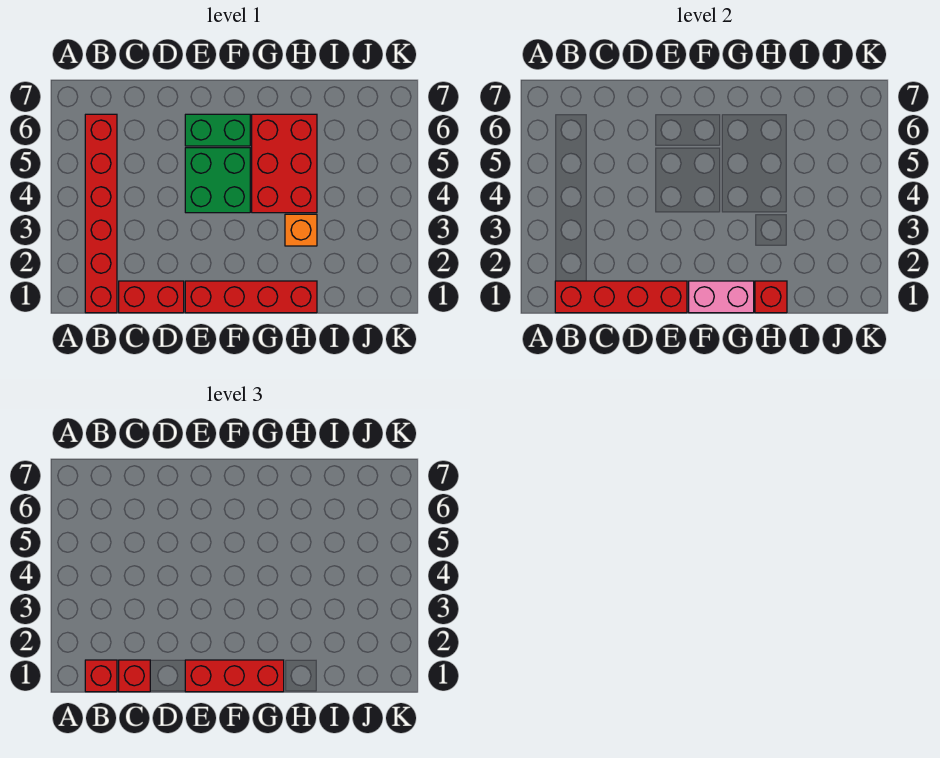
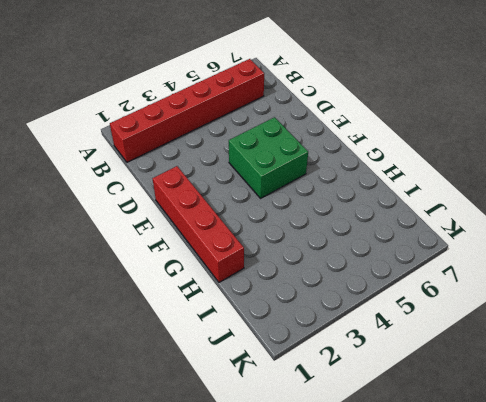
none -> red 1x2 brick [119,281,184,313]
none -> green 1x2 brick [185,114,250,146]
none -> red 2x3 brick [252,114,317,213]

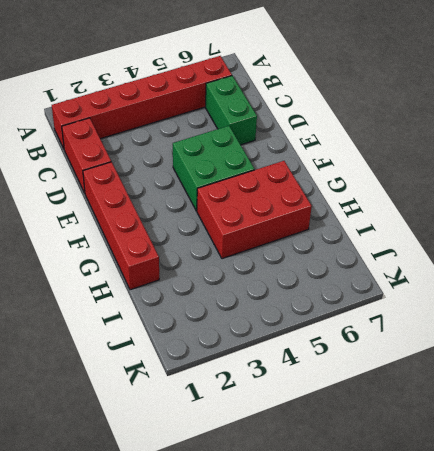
green 1x2 brick [206,76,257,145] -> green 1x2 brick moved to [185,114,250,146]
none -> orange 1x1 brick [285,214,317,246]
none -> red 1x4 brick [555,281,687,313]
none -> pink 1x2 brick [689,281,754,313]

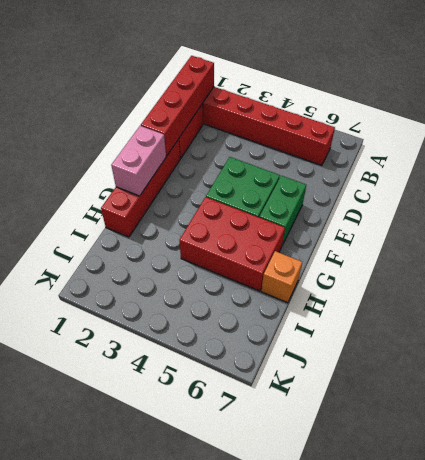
orange 1x1 brick [261,251,302,303] -> orange 1x1 brick moved to [285,214,317,246]
none -> red 1x1 brick [755,281,787,313]
none -> red 1x1 brick [85,660,117,692]
none -> red 1x1 brick [119,660,150,692]

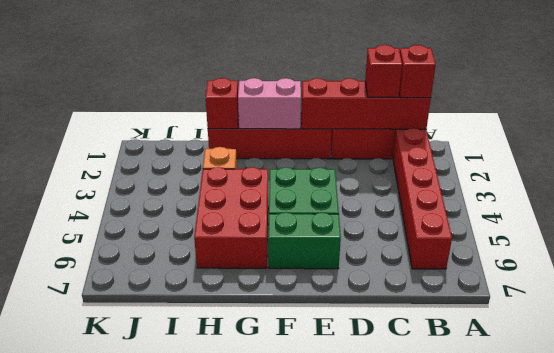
none -> red 1x3 brick [185,660,284,692]

